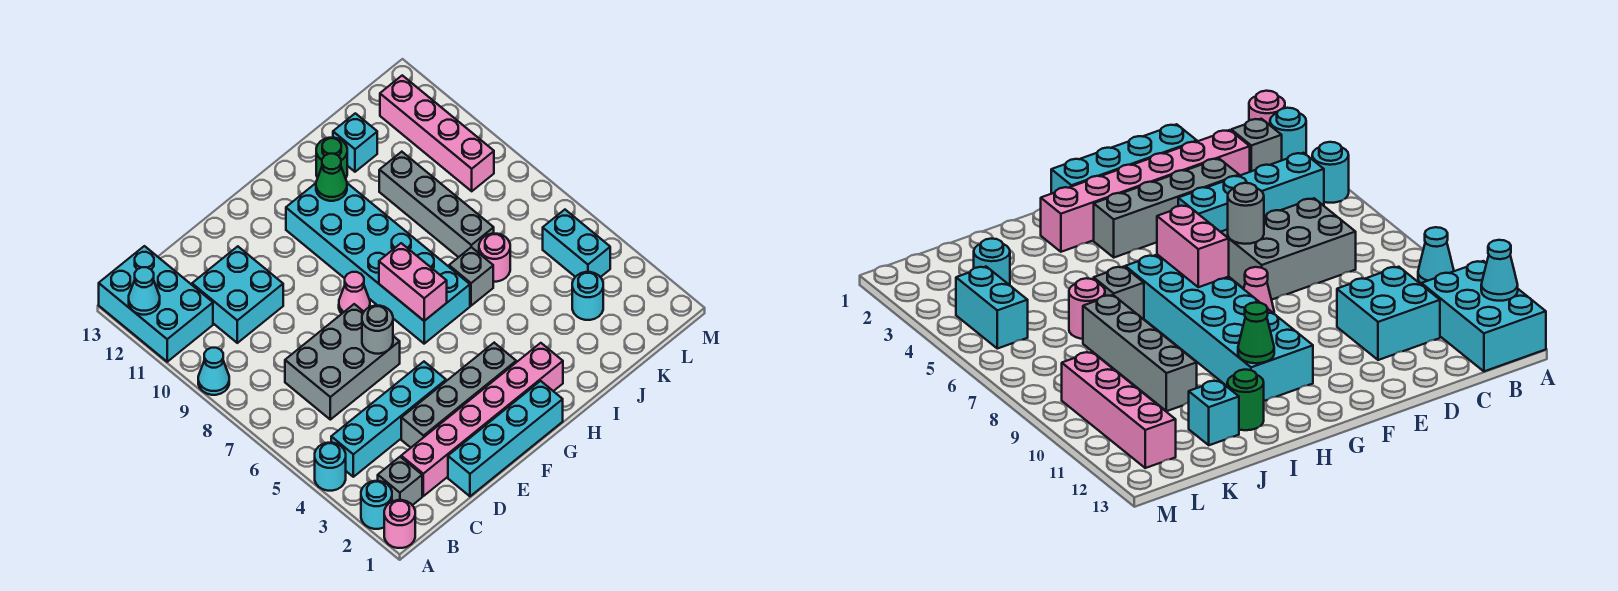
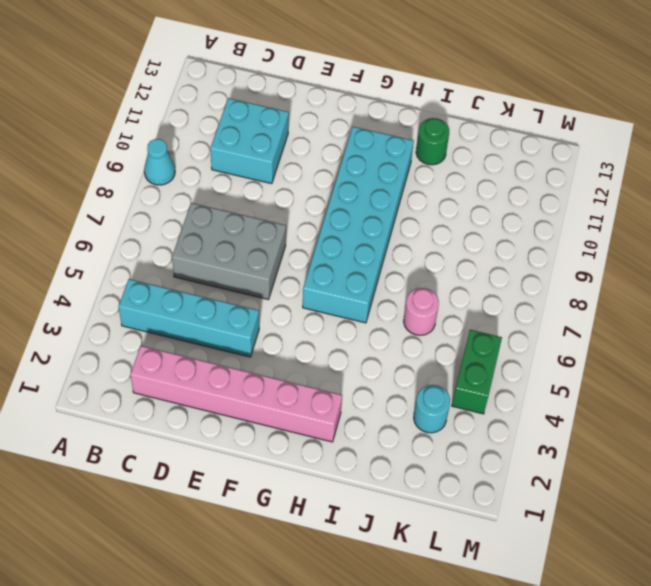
green 1x2 brick [452,330,502,414] -> cyan 1x2 brick [543,210,610,277]
none -> pink 1x1 round brick [384,500,415,548]
none -> cyan 1x1 round brick [361,481,392,529]
none -> cyan 1x1 round brick [315,443,346,491]

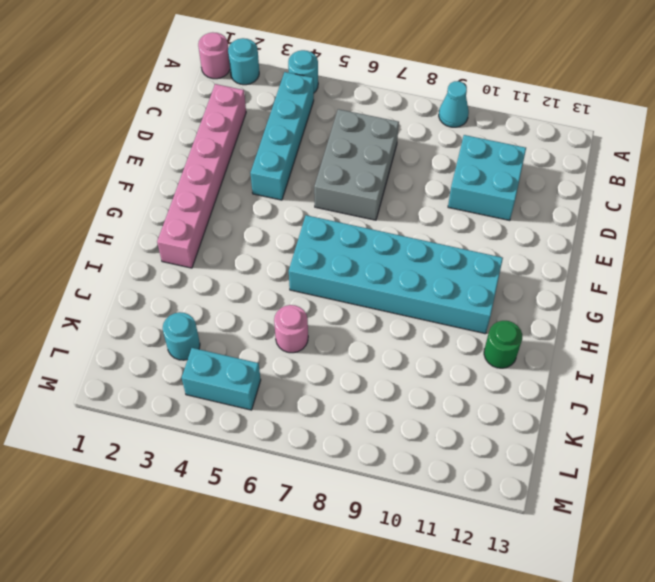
none -> cyan 2x3 brick [99,246,213,362]
none -> grey 1x1 brick [378,457,422,505]
none -> cyan 1x4 brick [448,381,563,496]

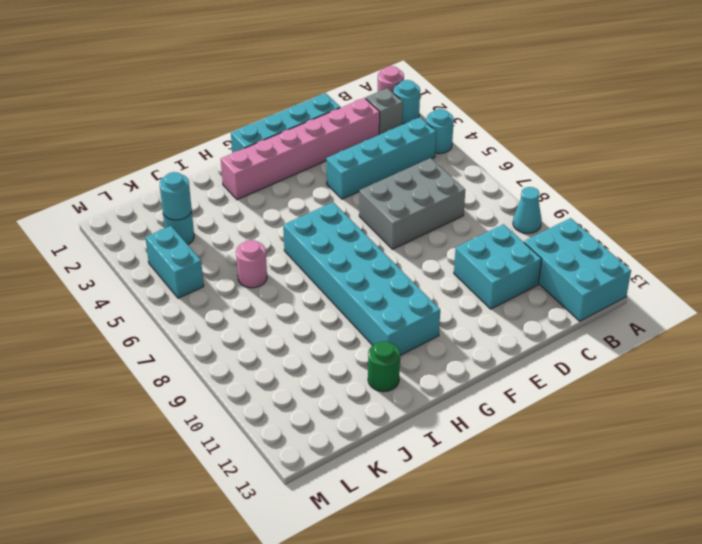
cyan 1x1 round brick [160,172,192,220] -> none
none -> grey 1x4 brick [401,343,516,448]
none -> pink 1x1 cone [339,272,370,314]
none -> grey 1x1 brick [449,247,493,306]

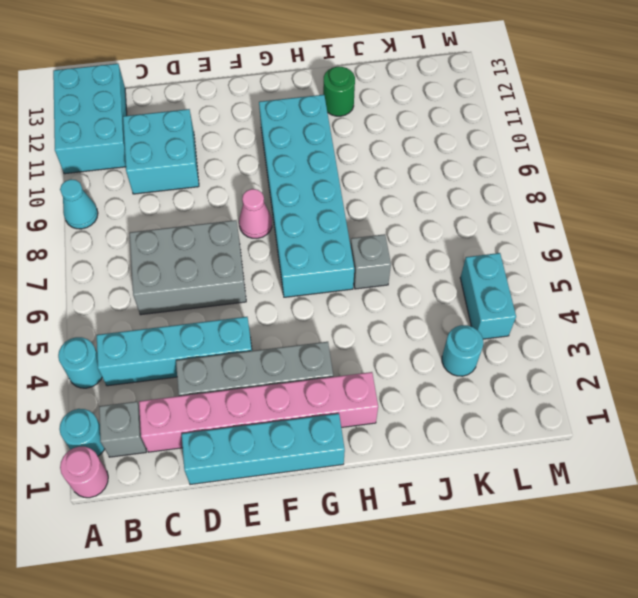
none -> pink 1x1 round brick [479,234,510,282]
none -> grey 1x4 brick [379,152,494,257]
none -> cyan 1x1 brick [333,113,377,172]

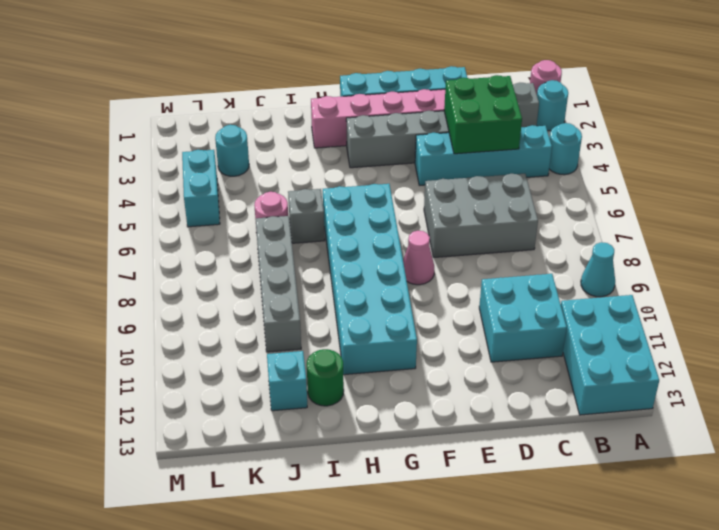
green 2x2 brick [444,75,522,154] -> none
none -> pink 1x4 brick [380,75,494,191]
none -> cyan 1x1 cone [129,267,160,315]
none -> grey 1x1 round brick [362,306,393,354]

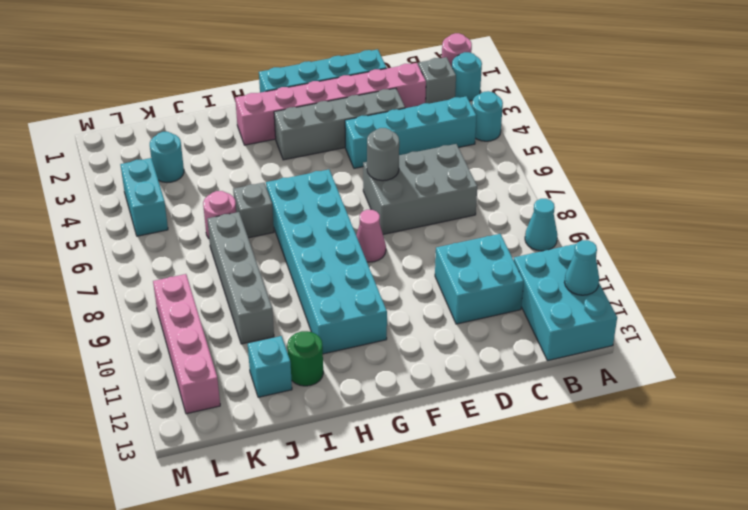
none -> pink 1x2 brick [379,243,447,321]
none -> green 1x1 cone [316,154,347,201]

